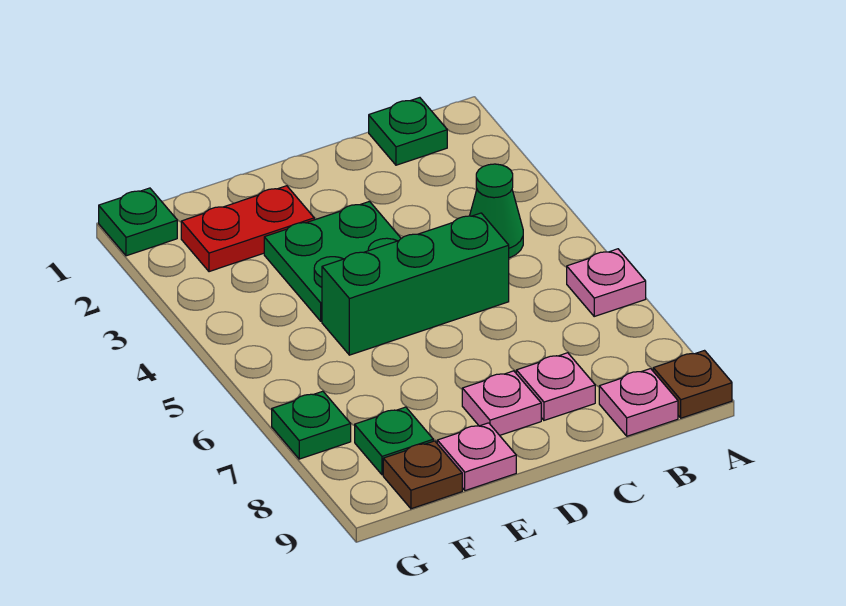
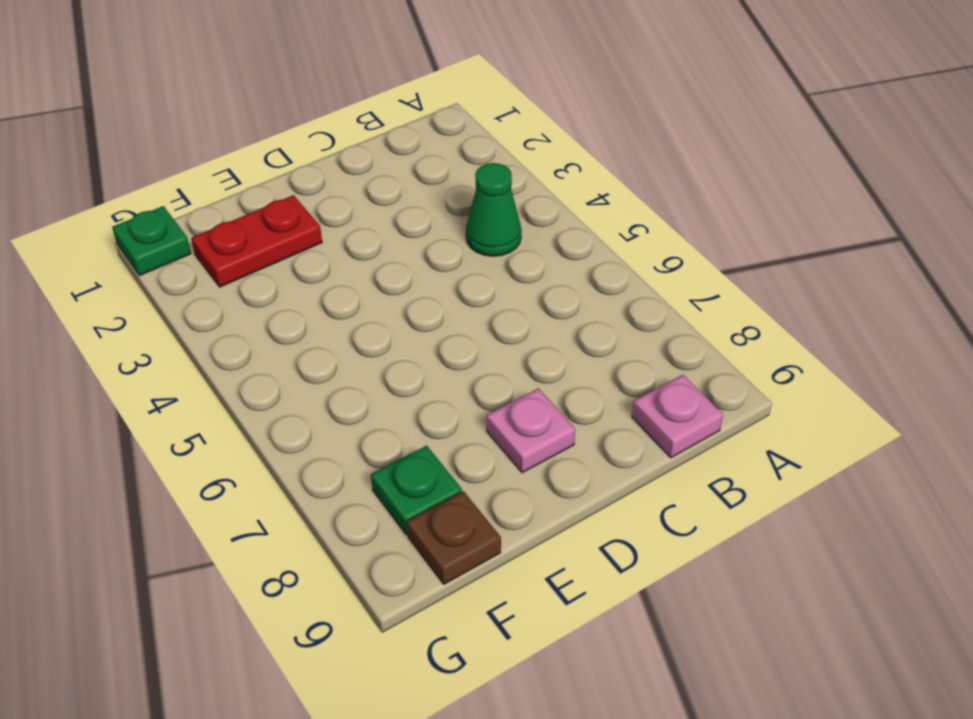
none -> pink 1x1 plate [567,249,646,316]
none -> brown 1x1 plate [653,351,732,418]
none -> green 1x1 plate [369,98,447,165]

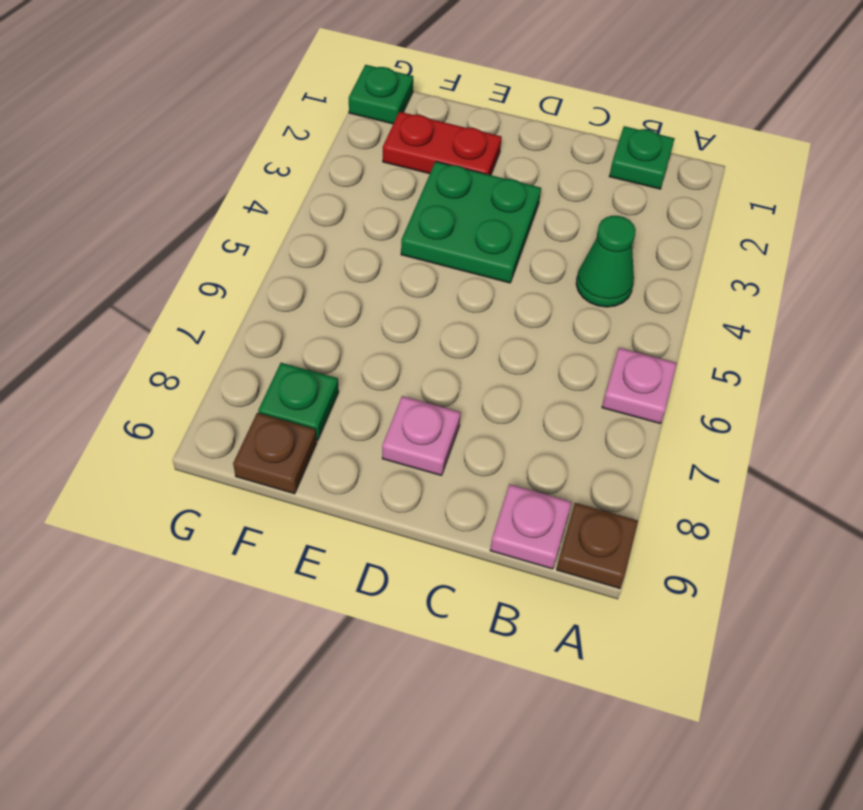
none -> green 1x3 brick [322,213,509,355]
none -> pink 1x1 plate [516,353,595,420]
none -> pink 1x1 plate [437,423,516,491]

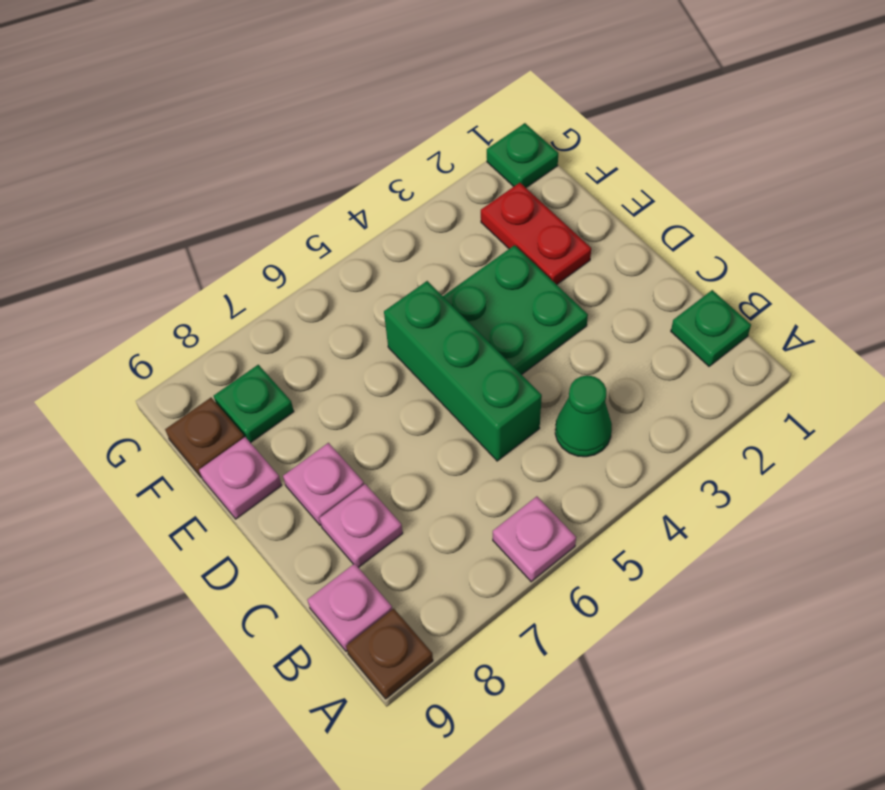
none -> green 1x1 plate [272,391,351,459]

